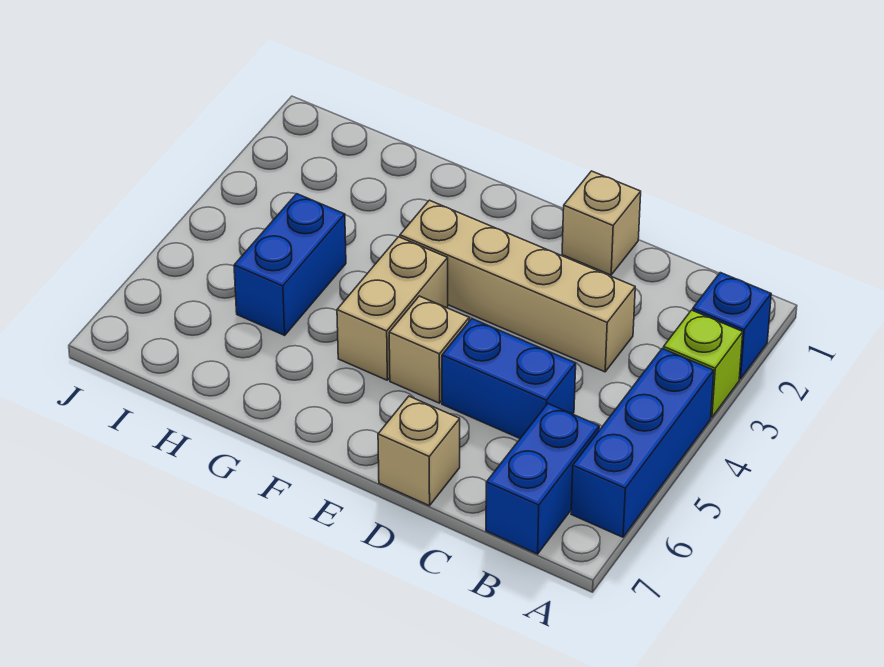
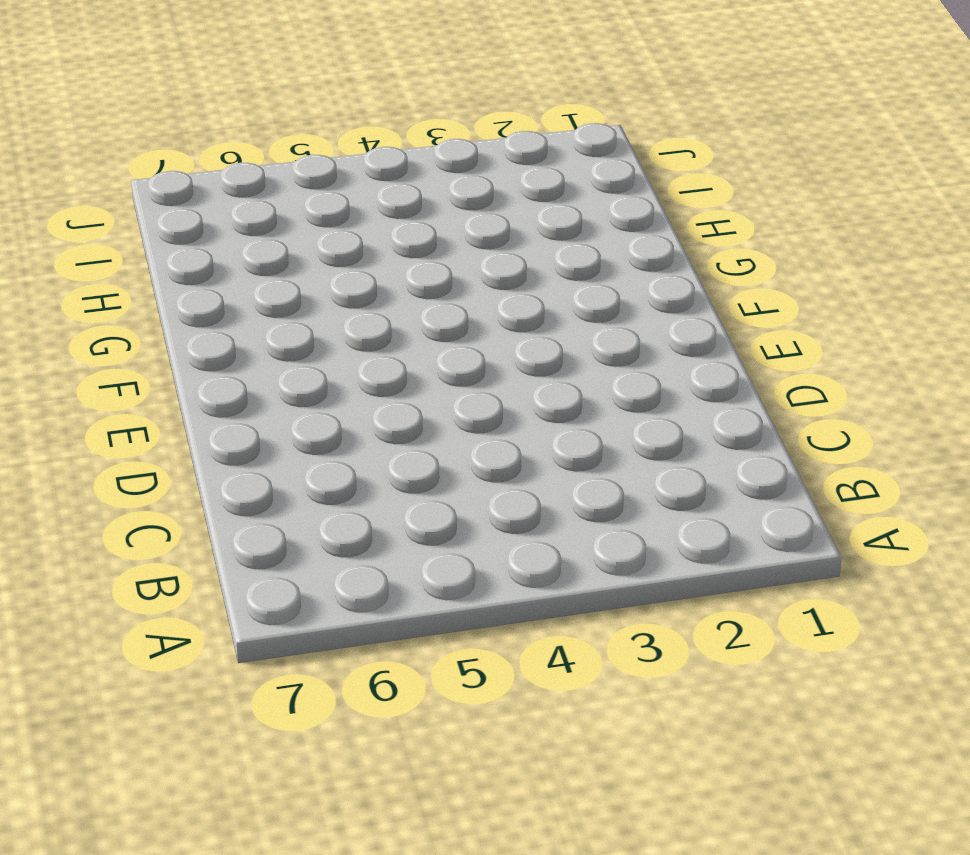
none -> blue 1x1 brick [693,273,771,379]
none -> lime 1x1 brick [663,310,743,418]

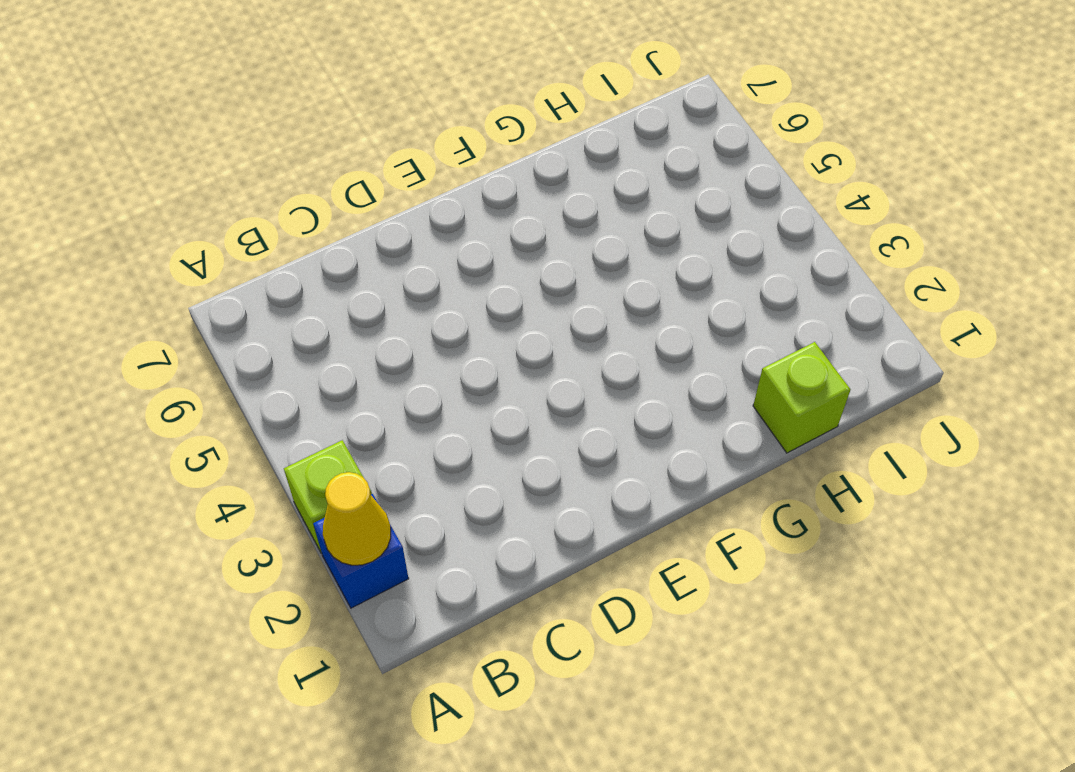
yellow 1x1 cone [323,472,391,565] -> none
lime 1x1 brick [753,342,850,453] -> none
none -> blue 1x3 brick [571,348,714,537]
none -> blue 1x2 brick [486,404,599,554]

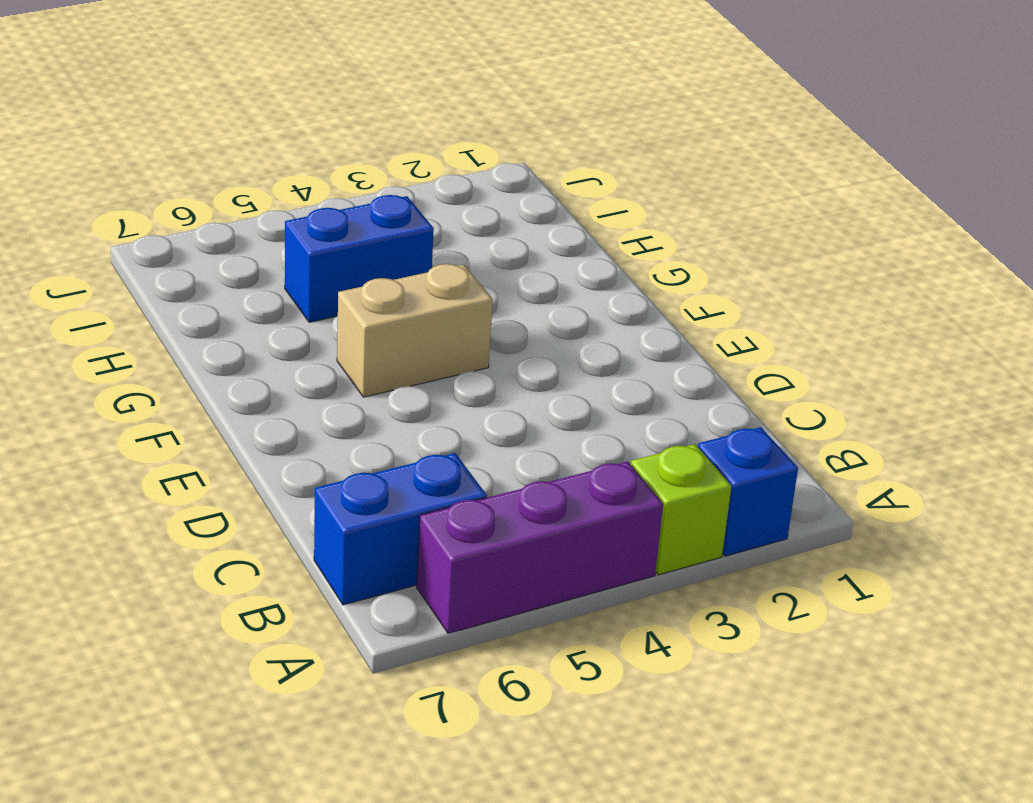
purple 1x3 brick [417,461,663,633] -> blue 1x3 brick [571,348,714,537]
none -> tan 1x4 brick [400,200,635,372]
none -> blue 1x2 brick [442,319,576,438]

